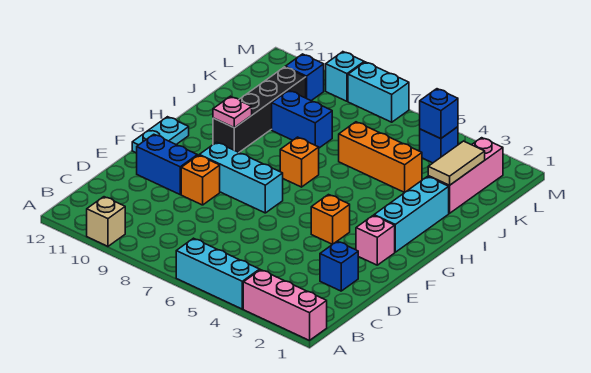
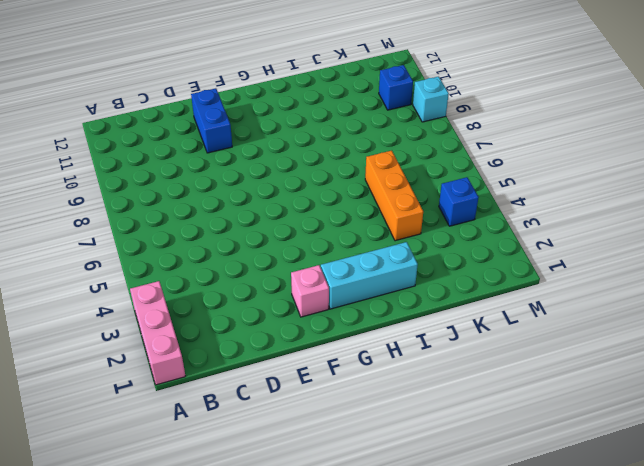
none -> cyan 1x3 brick [176,238,260,309]
none -> tan 1x1 brick [87,197,125,246]
none -> blue 1x1 brick [320,241,358,291]

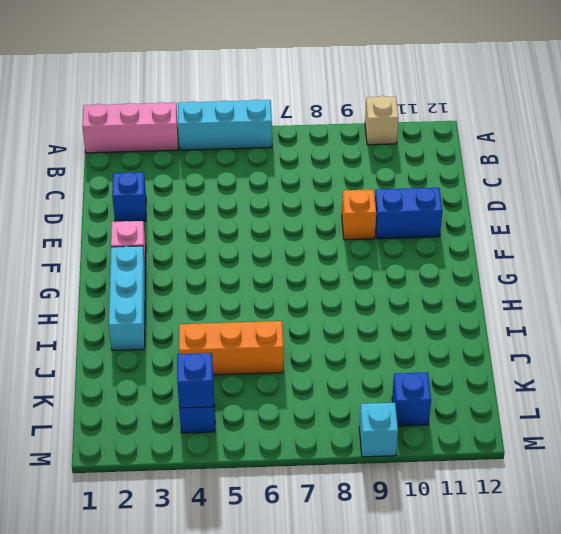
none -> orange 1x1 brick [311,195,350,244]
none -> cyan 1x3 brick [199,142,283,213]
none -> cyan 1x2 plate [132,117,189,153]

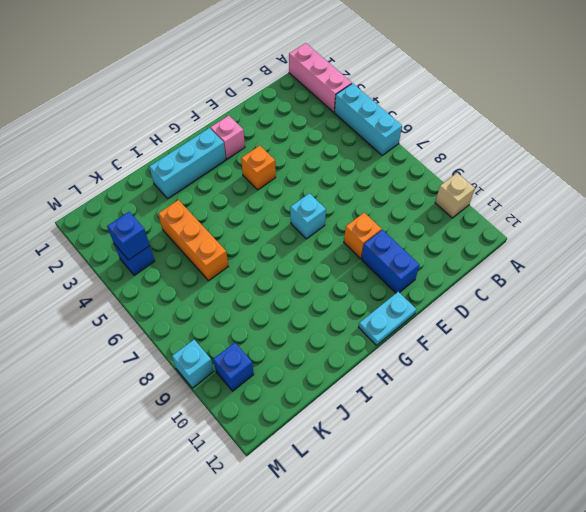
cyan 1x1 brick [290,193,326,239] -> cyan 1x3 brick [199,142,283,213]
none -> blue 1x1 brick [320,241,358,291]
none -> orange 1x1 brick [280,137,319,187]
none -> black 1x4 brick [213,67,306,152]

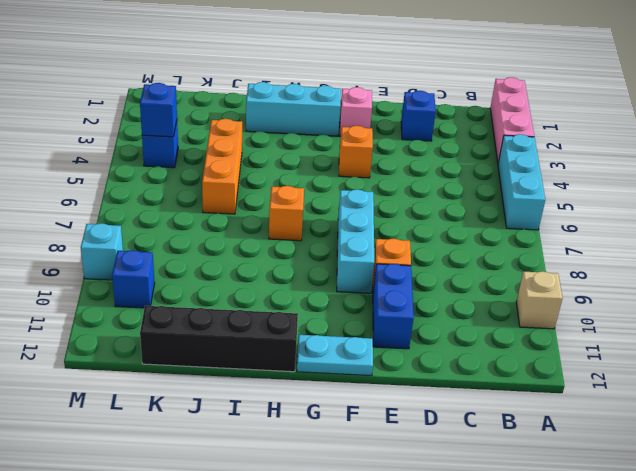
black 1x4 brick [140,306,298,372] -> black 1x4 brick moved to [213,67,306,152]
none -> pink 1x3 brick [428,138,503,213]
none -> blue 1x2 brick [272,90,332,148]
none -> cyan 1x2 brick [348,62,409,122]

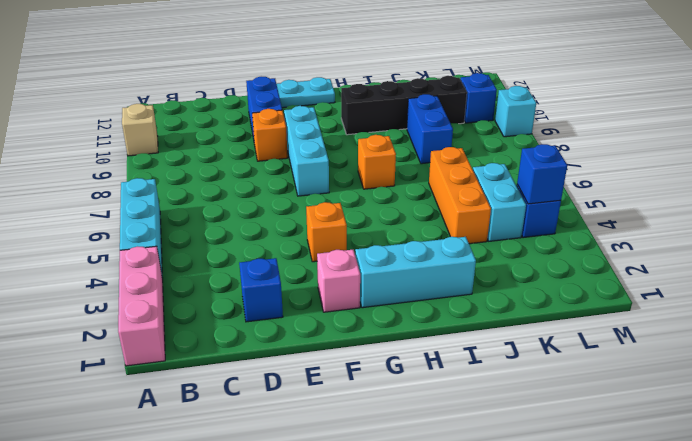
cyan 1x2 brick [473,163,526,241] -> cyan 1x2 brick moved to [348,62,409,122]
none -> pink 1x3 brick [428,138,503,213]
none -> pink 1x1 plate [213,96,252,128]
none -> tan 1x2 tile [428,141,485,185]

